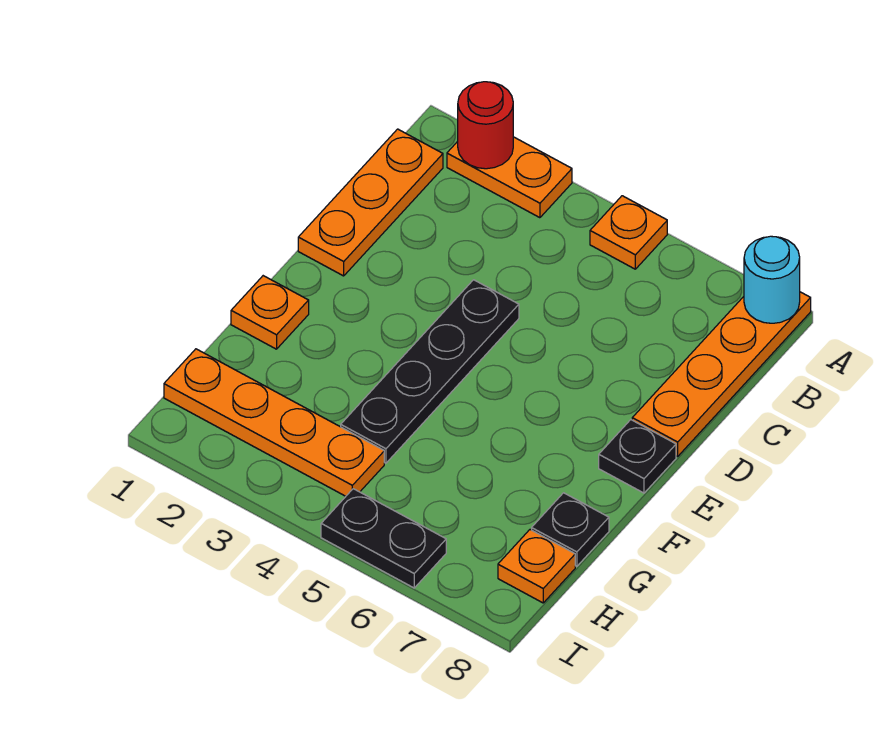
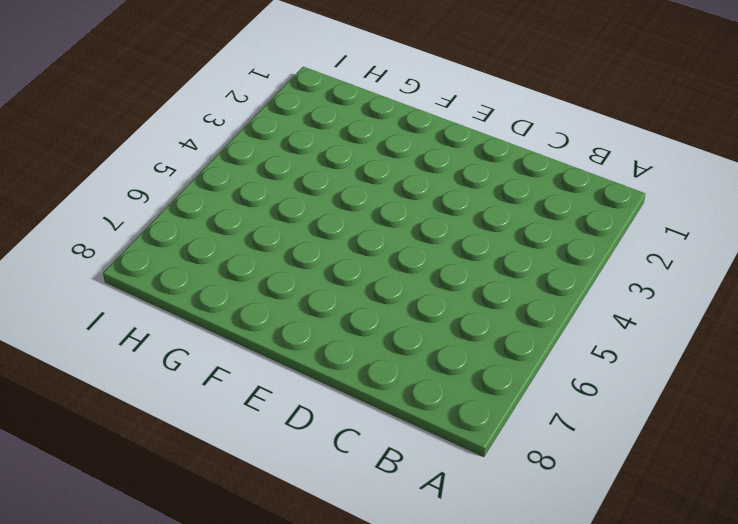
none -> orange 1x2 plate [447,137,572,218]
none -> orange 1x1 plate [590,196,667,269]
none -> orange 1x4 plate [632,292,811,456]

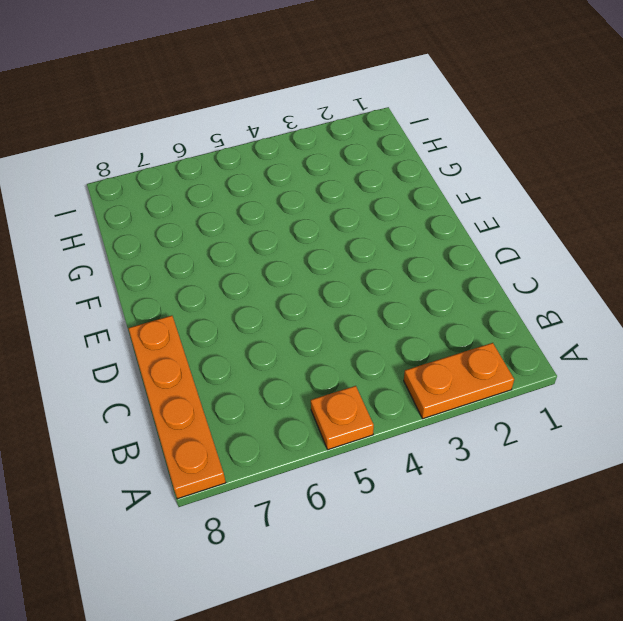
none -> orange 1x3 plate [298,129,443,276]
none -> black 1x4 plate [341,280,519,463]
none -> black 1x1 plate [599,420,676,493]

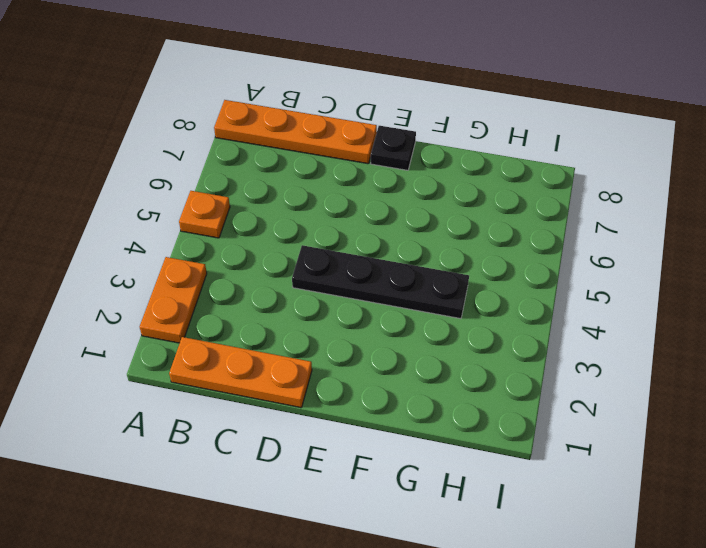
none -> orange 1x1 plate [231,276,309,349]
none -> black 1x1 plate [532,493,609,566]
none -> orange 1x4 plate [164,349,384,496]

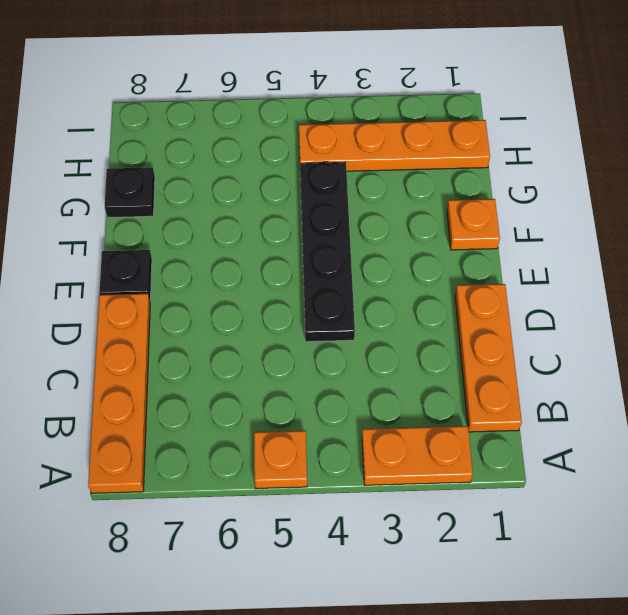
none -> orange 1x1 plate [498,530,575,603]
none -> black 1x2 plate [321,489,446,588]
none -> red 1x1 round brick [458,82,513,169]

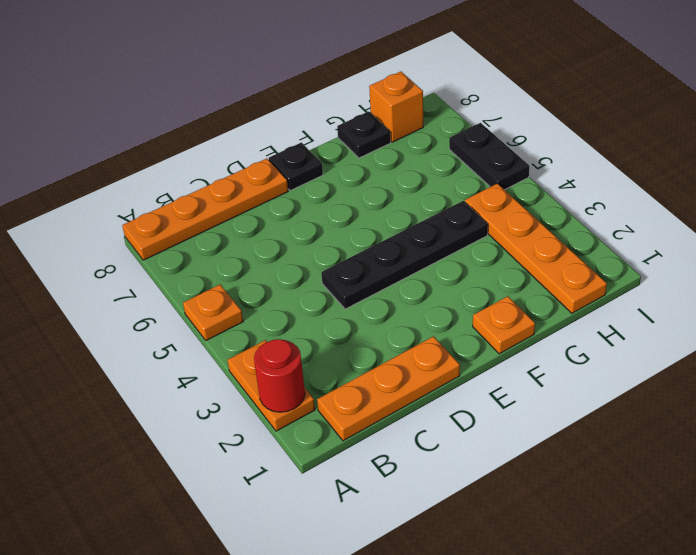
orange 1x1 brick [369,72,423,142] -> orange 1x1 plate [498,530,575,603]
none -> cyan 1x1 round brick [744,236,800,323]

